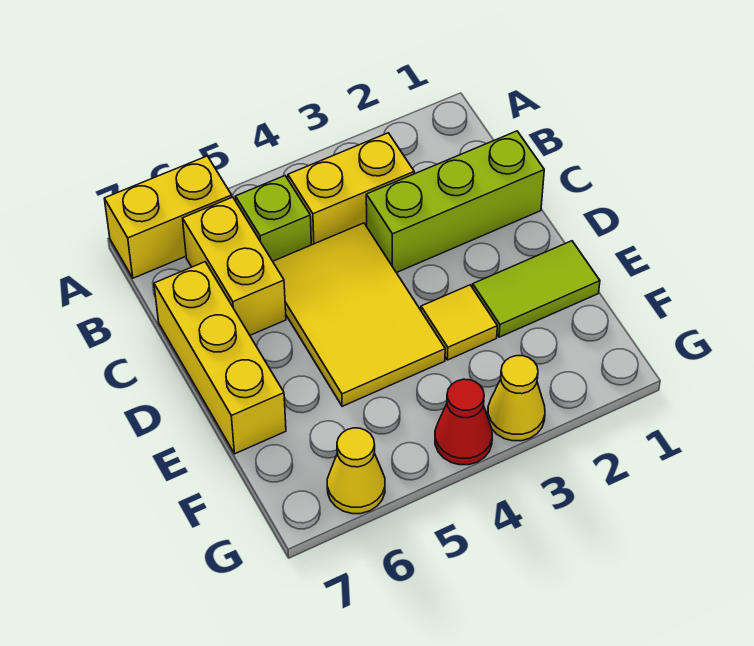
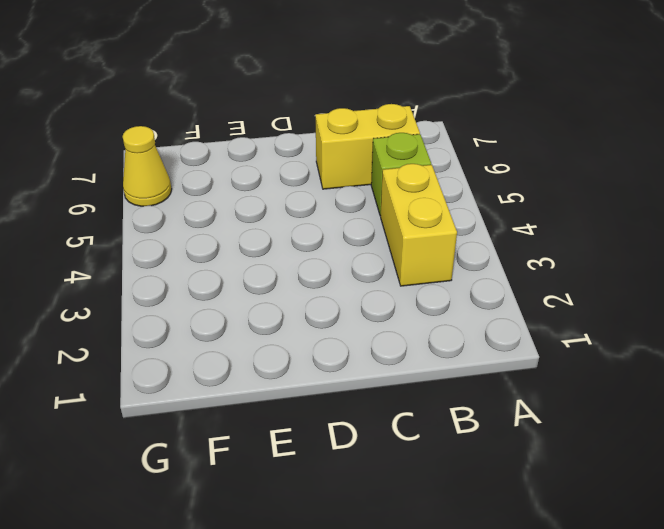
none -> yellow 1x2 brick [104,156,232,278]
none -> lime 1x3 brick [366,131,544,273]
none -> yellow 2x3 tile [273,223,445,406]

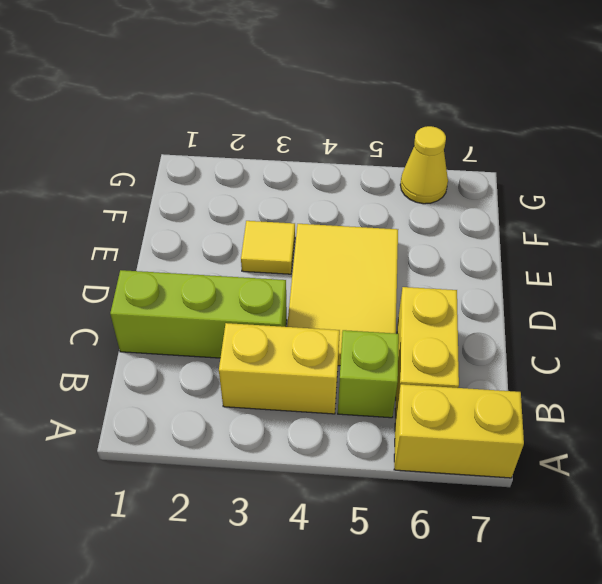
none -> yellow 1x3 brick [154,262,286,454]
none -> lime 1x2 tile [473,241,600,337]
none -> yellow 1x1 cone [488,356,545,441]

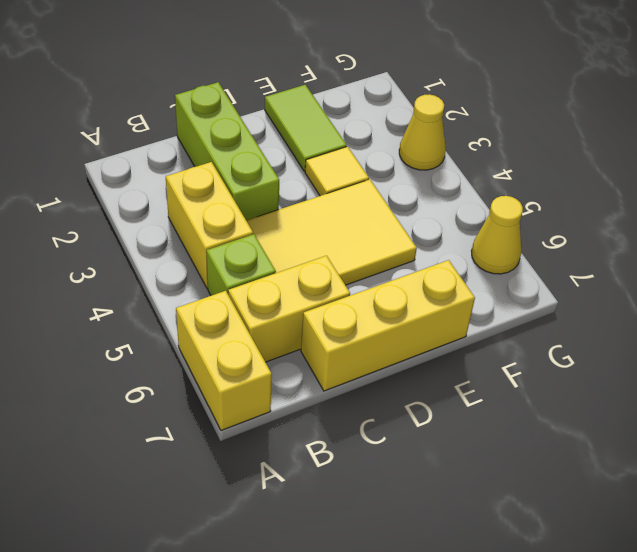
none -> red 1x1 cone [435,379,492,465]

